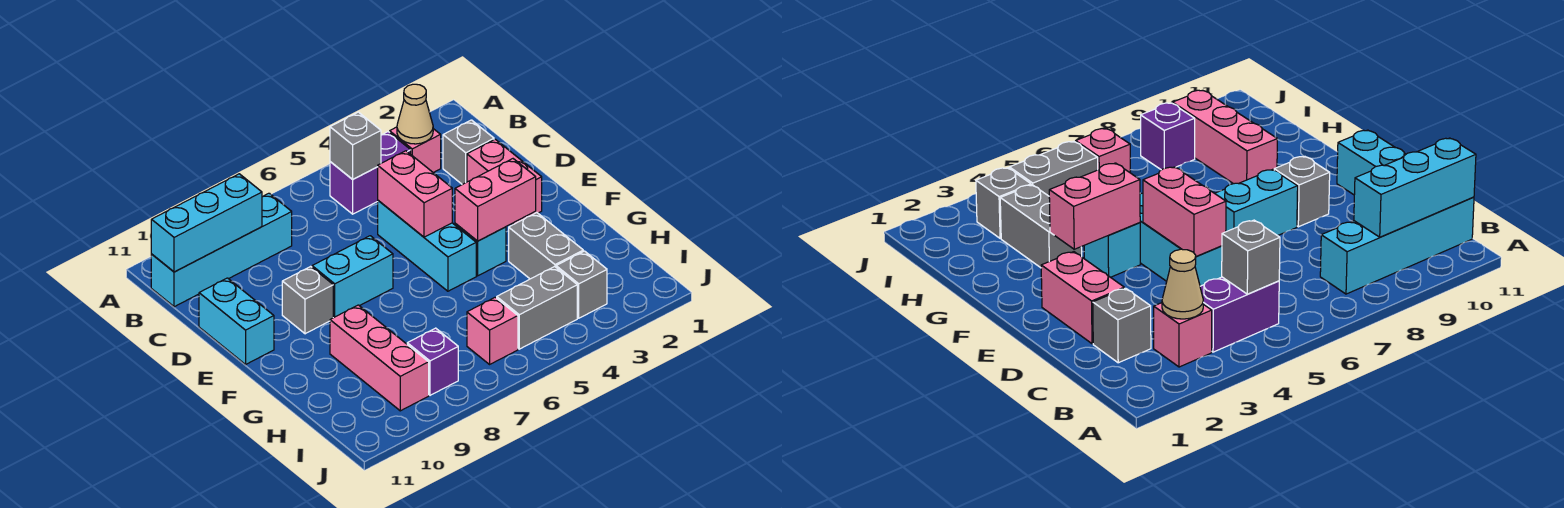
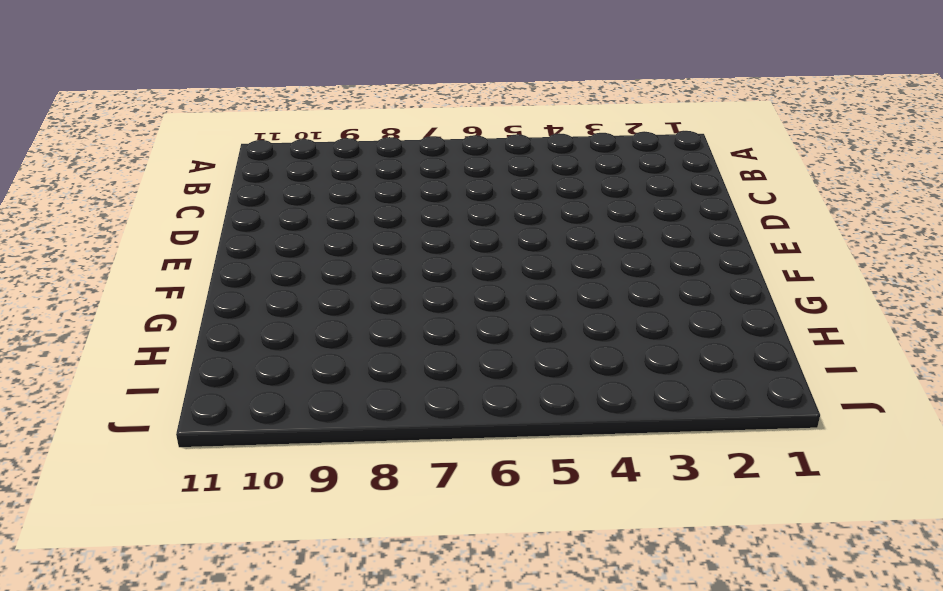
none -> pink 1x1 brick [390,127,441,173]
none -> purple 1x2 brick [330,132,411,214]
none -> cyan 1x4 brick [151,193,292,307]

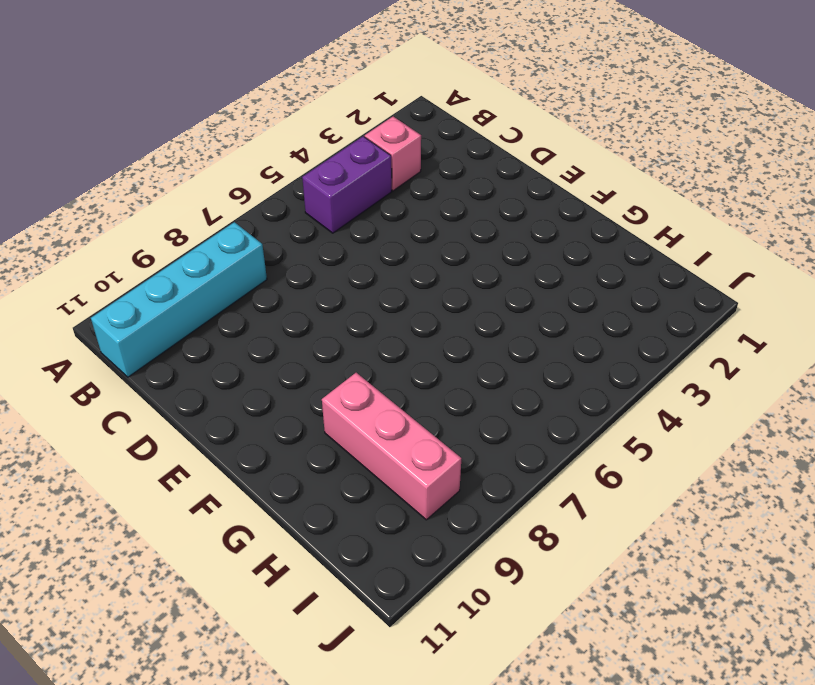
none -> grey 1x1 brick [443,120,494,185]
none -> pink 1x2 brick [467,139,542,225]
none -> cyan 1x3 brick [378,201,476,291]

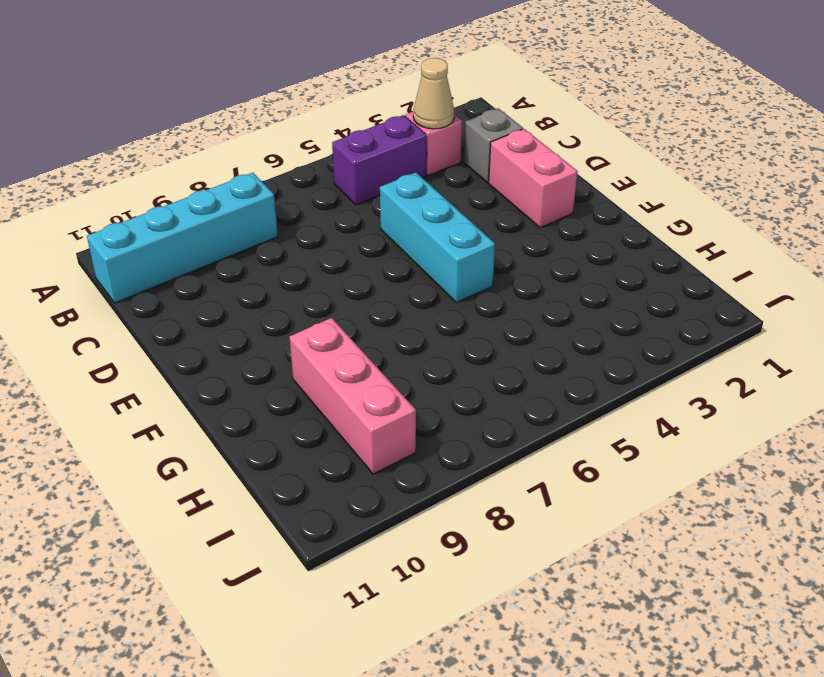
none -> cyan 1x2 brick [199,278,274,364]
none -> cyan 1x2 brick [312,236,393,318]
none -> grey 1x1 brick [282,266,333,334]

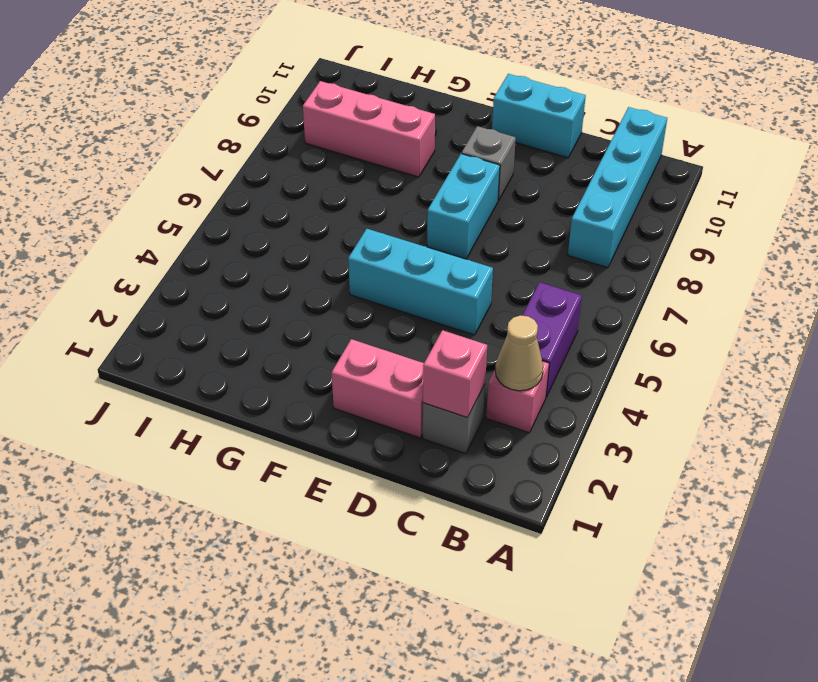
pink 1x1 brick [423,330,487,418] -> pink 1x1 brick moved to [467,297,518,364]
none -> cyan 1x1 brick [455,223,506,276]
none -> grey 1x2 brick [509,213,583,279]
none -> grey 1x1 brick [556,251,607,318]

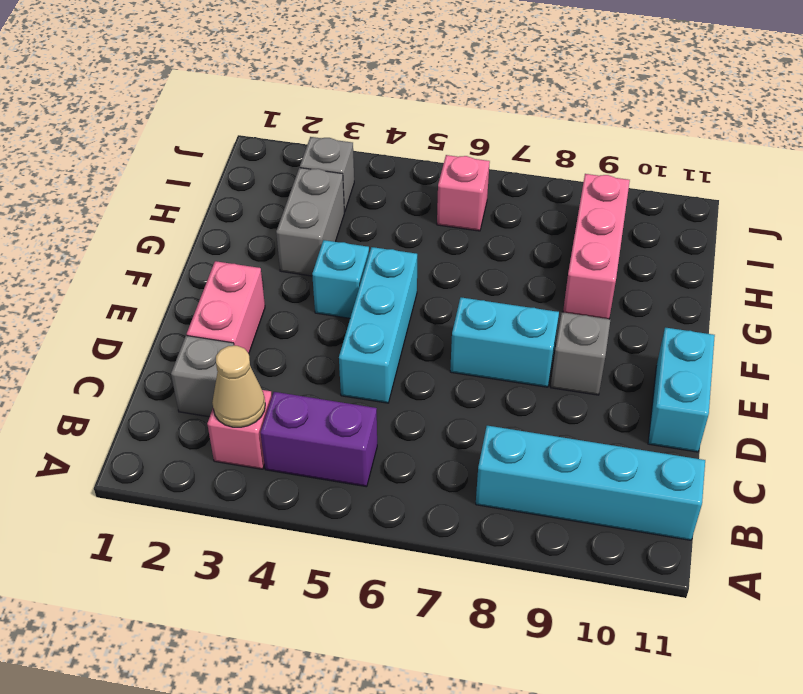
none -> grey 1x2 brick [497,267,577,349]
none -> purple 1x1 brick [407,328,458,395]
none -> grey 1x1 brick [330,112,381,179]

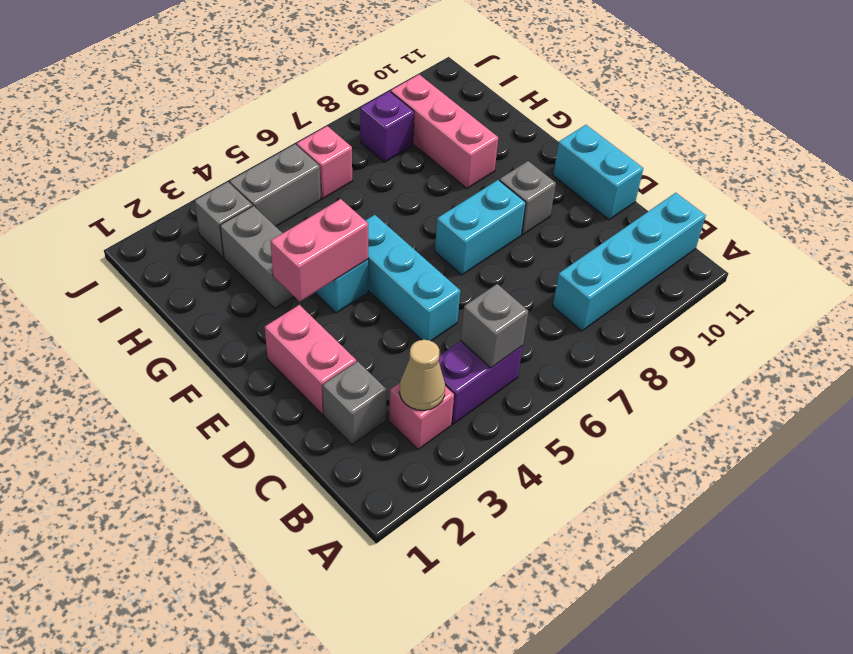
none -> cyan 1x3 brick [151,174,262,272]
none -> pink 1x2 brick [378,151,452,237]

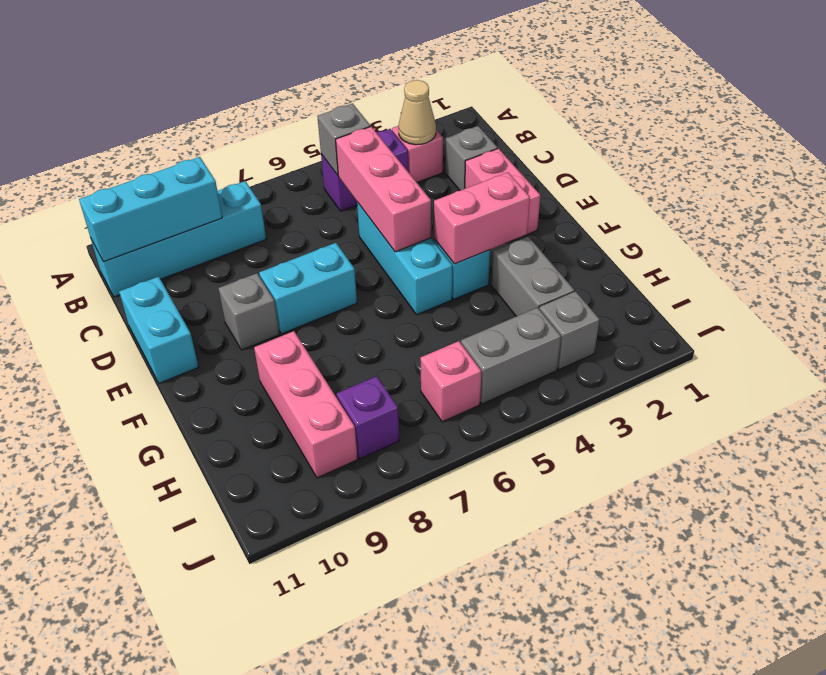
pink 1x3 brick [336,127,431,252] -> pink 1x2 brick [378,151,452,237]

